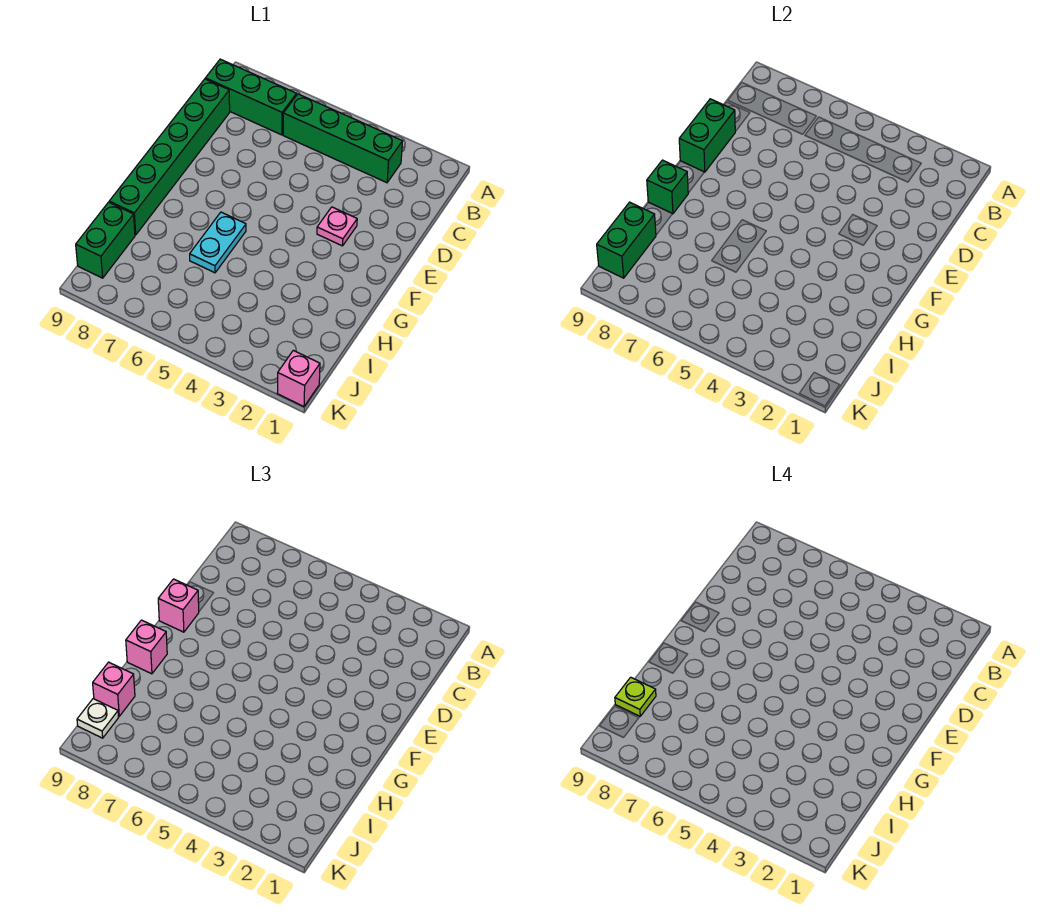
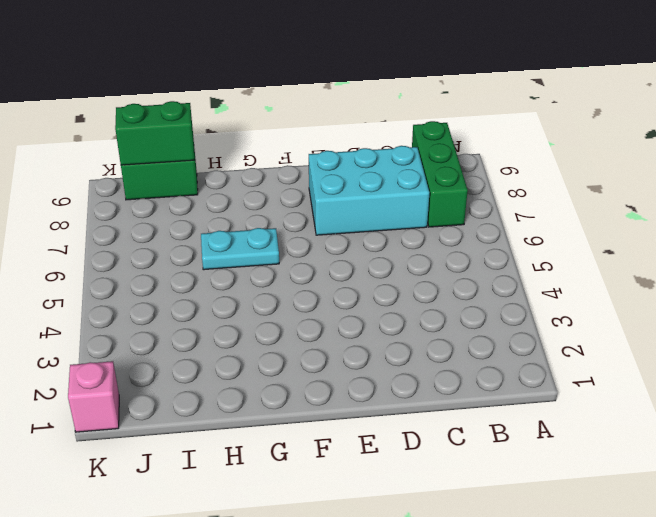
cyan 2x3 brick [309,146,429,235] -> none
none -> green 1x4 brick [283,94,403,183]
none -> green 1x6 brick [109,79,230,235]
none -> pink 1x1 plate [317,207,357,246]

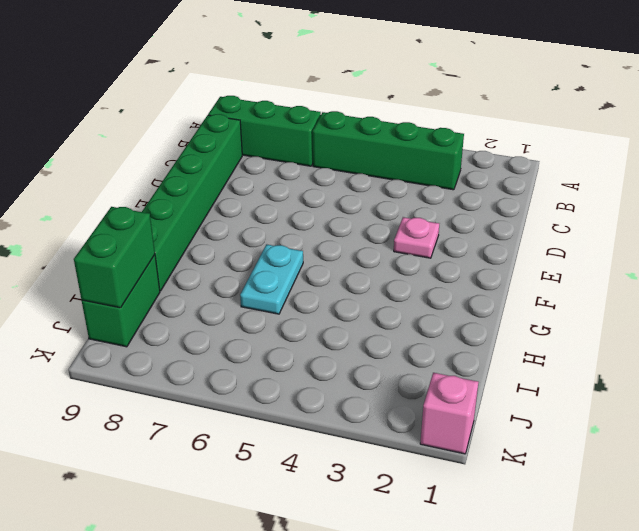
none -> green 1x2 brick [679,99,735,172]
none -> green 1x1 brick [647,160,688,214]
none -> pink 1x1 brick [158,579,199,632]

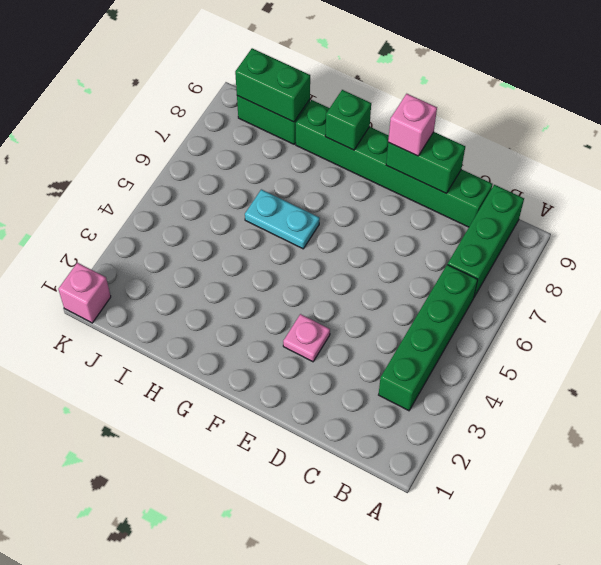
none -> pink 1x1 brick [126,620,167,674]
none -> pink 1x1 brick [93,662,135,716]
none -> white 1x1 plate [77,699,119,738]

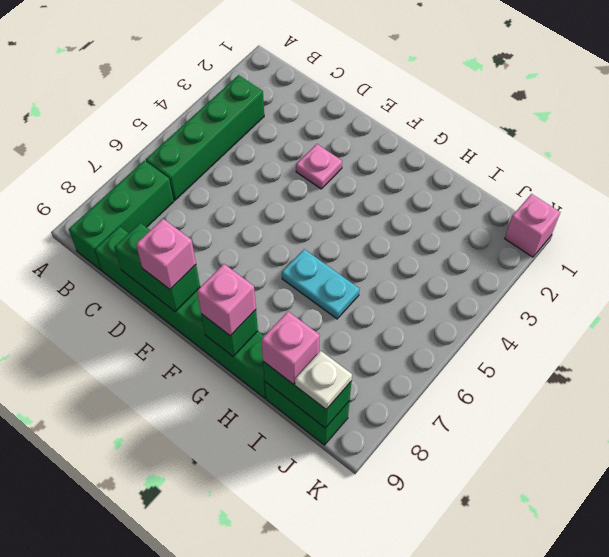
none -> lime 1x1 plate [615,677,656,716]

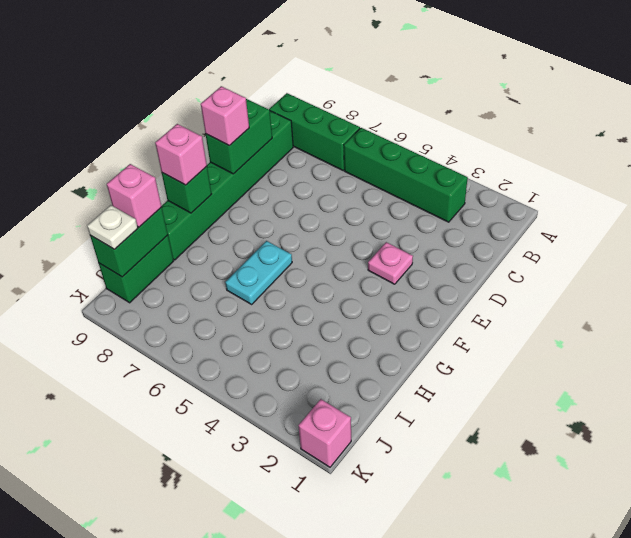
none -> lime 1x1 plate [615,677,656,716]

